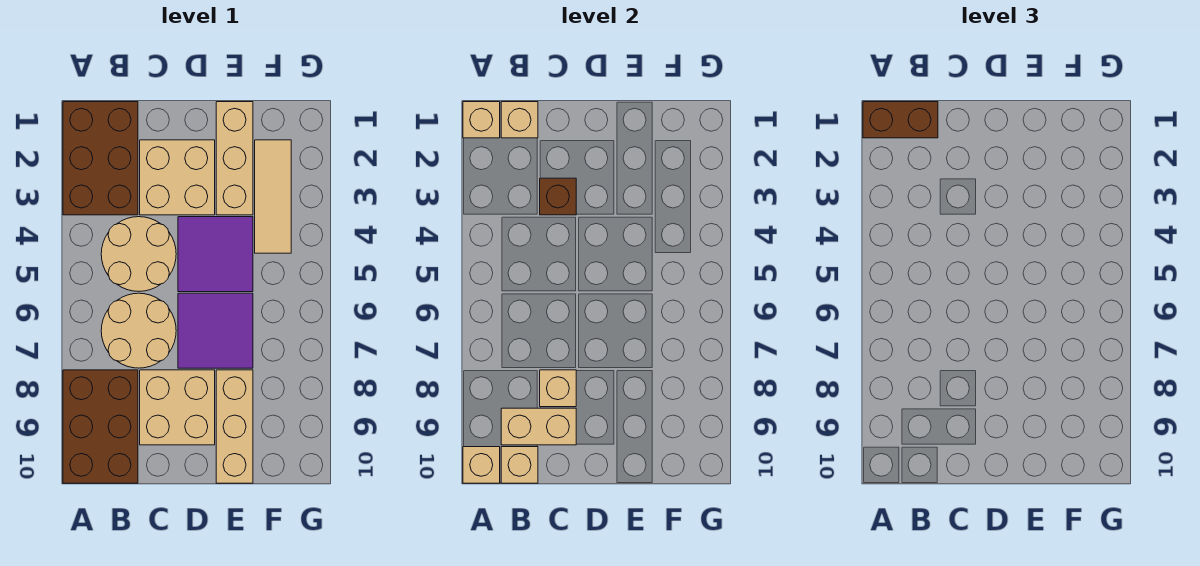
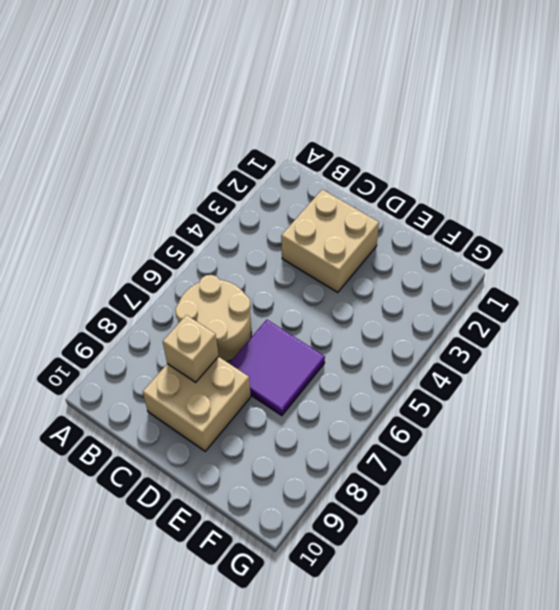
none -> brown 2x3 brick [63,102,138,215]
none -> brown 2x3 brick [63,370,138,483]
none -> tan 2x2 round brick [101,217,176,291]

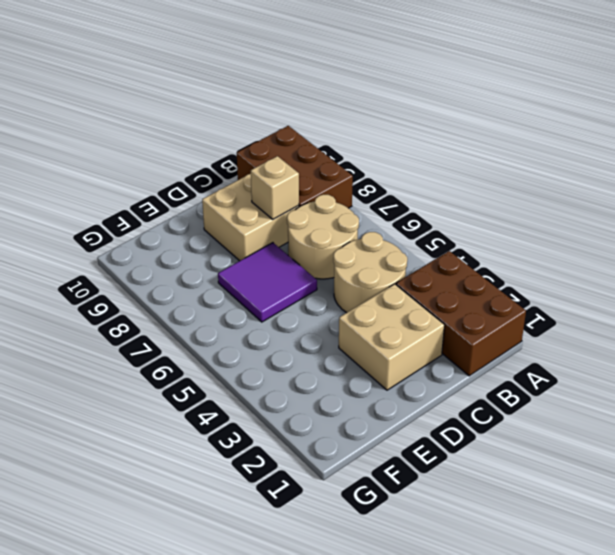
none -> purple 2x2 tile [178,217,253,292]
none -> tan 1x3 brick [216,102,253,215]
none -> tan 1x3 brick [216,370,253,483]

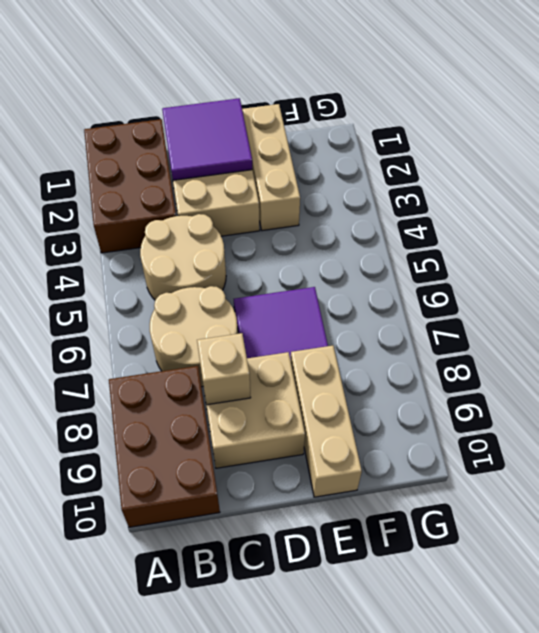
purple 2x2 tile [162,98,252,180] -> purple 2x2 tile moved to [178,217,253,292]
none -> tan 1x3 tile [255,140,291,253]
none -> tan 1x1 brick [463,102,500,138]
none -> tan 1x1 brick [463,447,500,483]

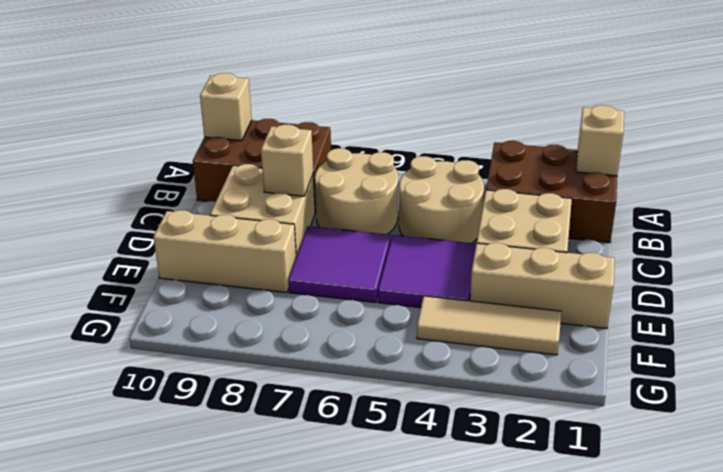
none -> tan 1x1 brick [501,102,538,138]
none -> tan 1x2 brick [501,408,576,445]
none -> tan 1x1 brick [501,447,538,483]

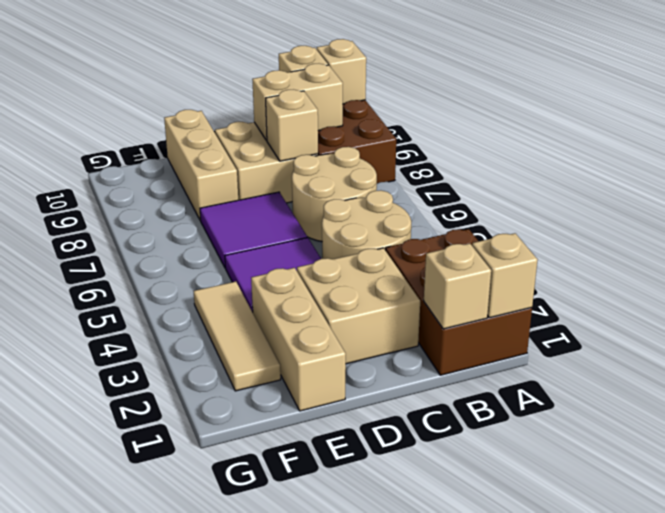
none -> brown 1x1 brick [540,178,576,215]
none -> brown 1x2 brick [863,102,938,138]

